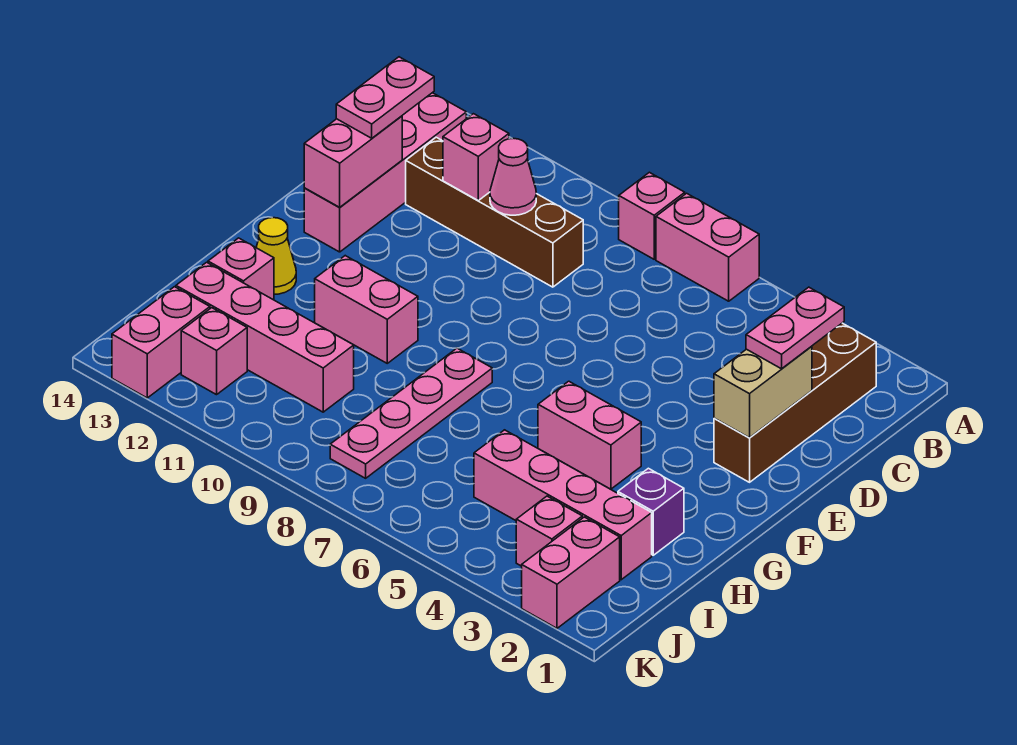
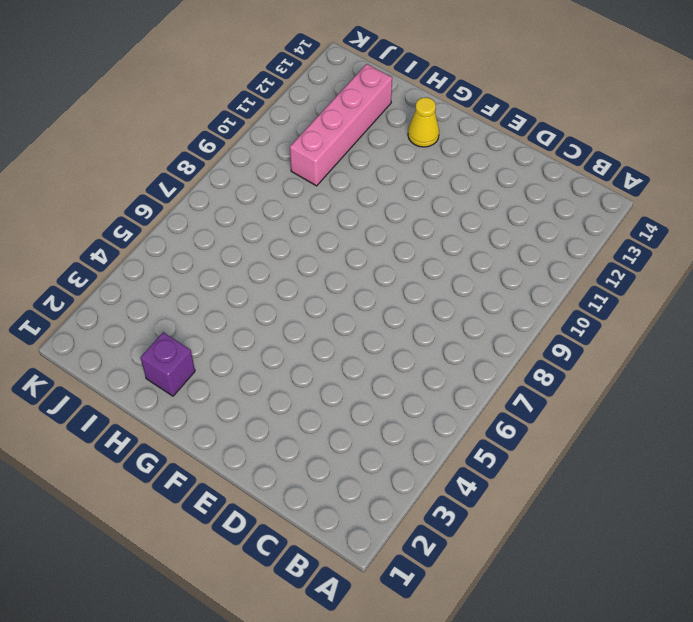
none -> pink 1x2 brick [656,193,759,301]
none -> pink 1x1 brick [619,172,685,259]
none -> brown 1x4 brick [714,323,876,482]

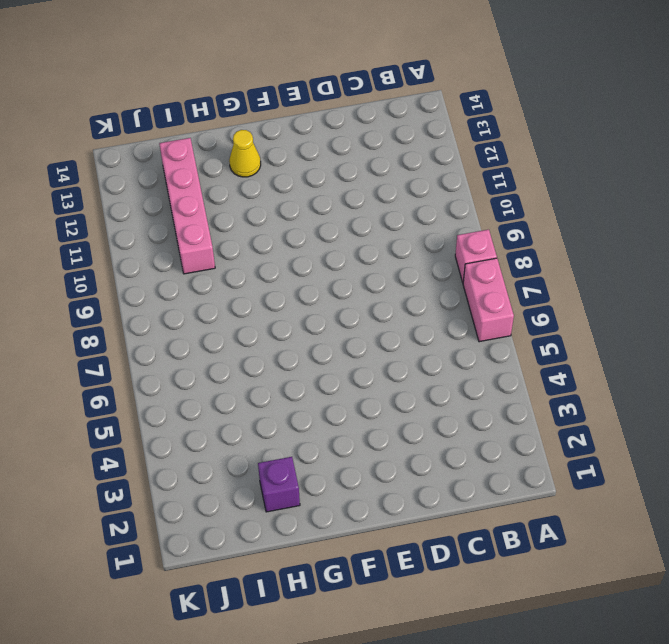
none -> brown 1x4 brick [714,323,876,482]
none -> pink 1x4 brick [304,93,466,252]
none -> brown 1x4 brick [406,137,583,287]

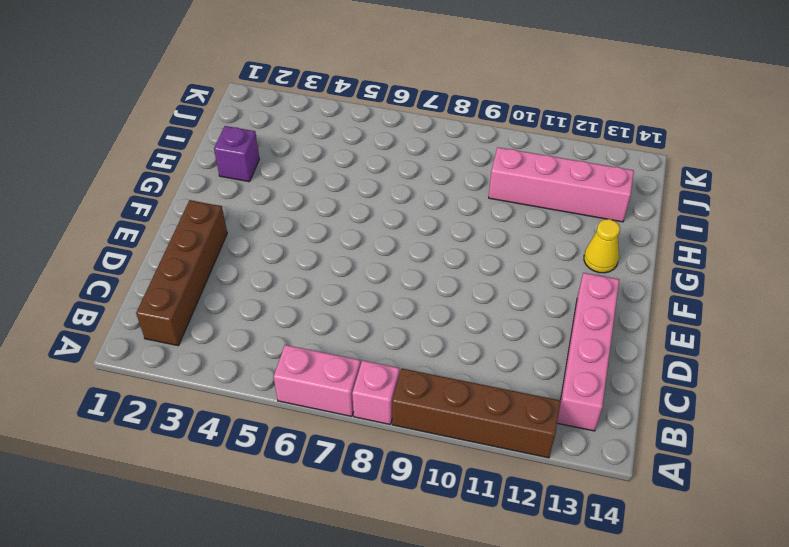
brown 1x4 brick [392,369,561,458] -> brown 1x4 brick moved to [406,137,583,287]
none -> pink 1x2 brick [538,381,641,489]
none -> pink 1x4 plate [330,348,492,478]
none -> pink 1x2 brick [315,256,418,363]

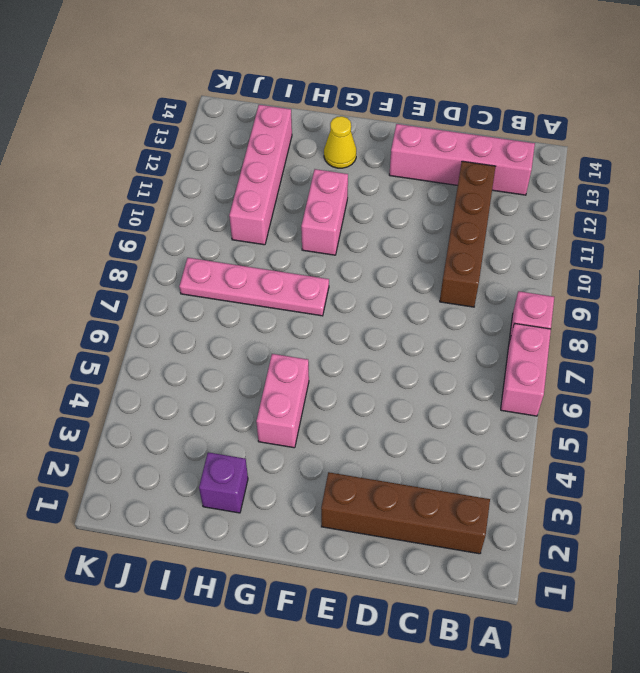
none -> pink 1x1 brick [208,238,274,300]
none -> pink 1x4 brick [474,430,652,580]
none -> pink 1x2 brick [522,517,620,628]

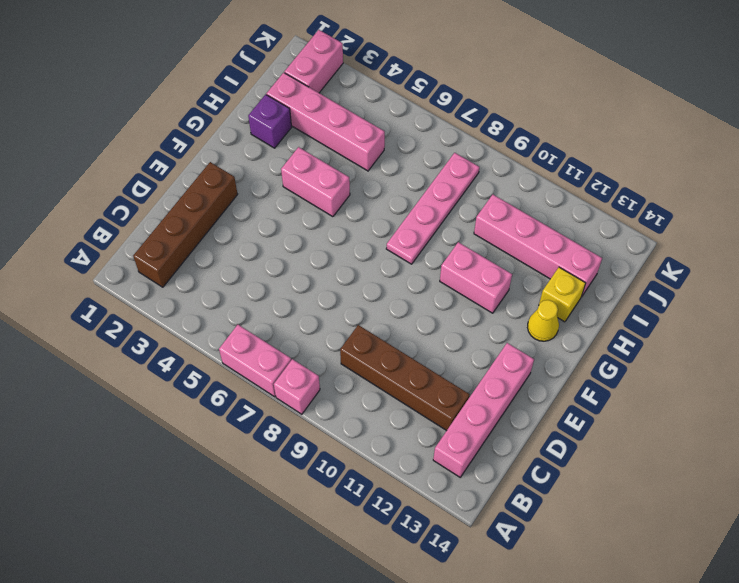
yellow 1x1 brick [539,267,585,322] -> pink 1x1 brick [208,238,274,300]
none -> pink 1x1 brick [516,496,582,566]
none -> pink 1x1 brick [181,308,247,395]
none -> pink 1x2 brick [112,287,210,398]

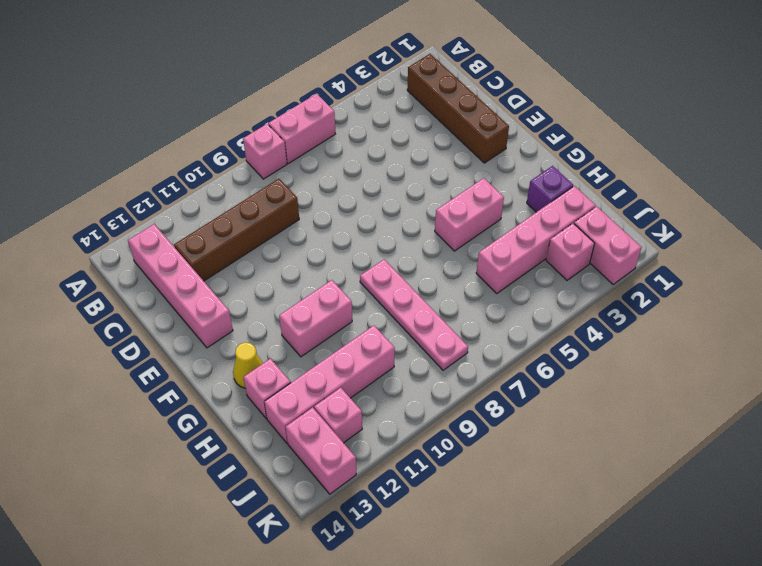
none -> pink 1x1 cone [490,138,536,215]
none -> pink 1x1 brick [443,114,509,200]
none -> tan 1x2 brick [714,346,812,438]

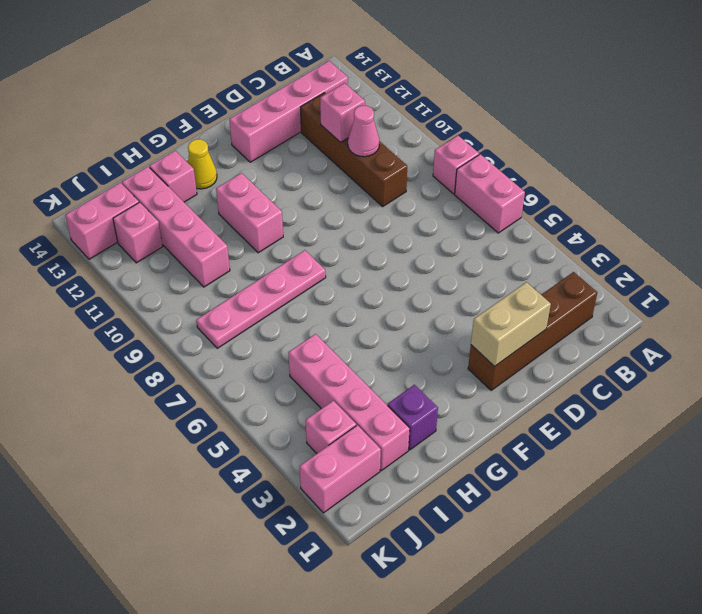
none -> pink 1x2 brick [538,381,641,489]
none -> pink 1x2 brick [304,116,402,207]
none -> pink 1x2 plate [746,287,844,369]

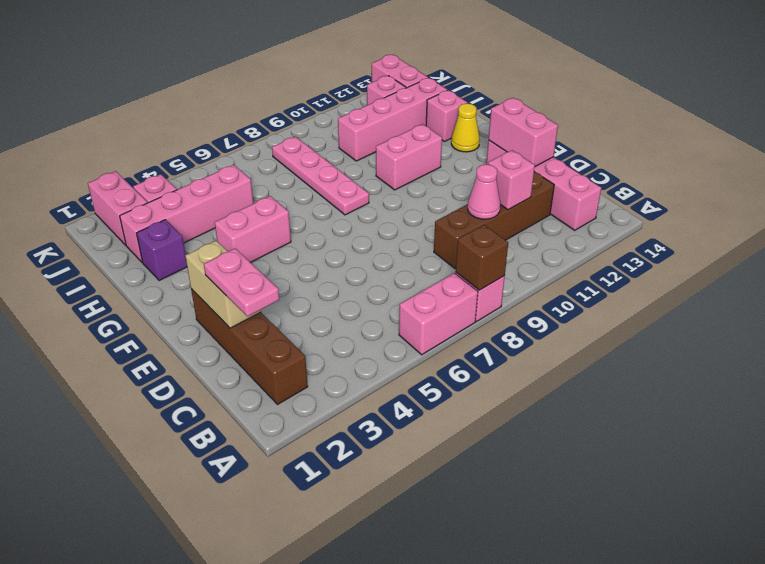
brown 1x1 brick [456,225,508,290] -> none
none -> pink 1x2 plate [336,57,434,138]

